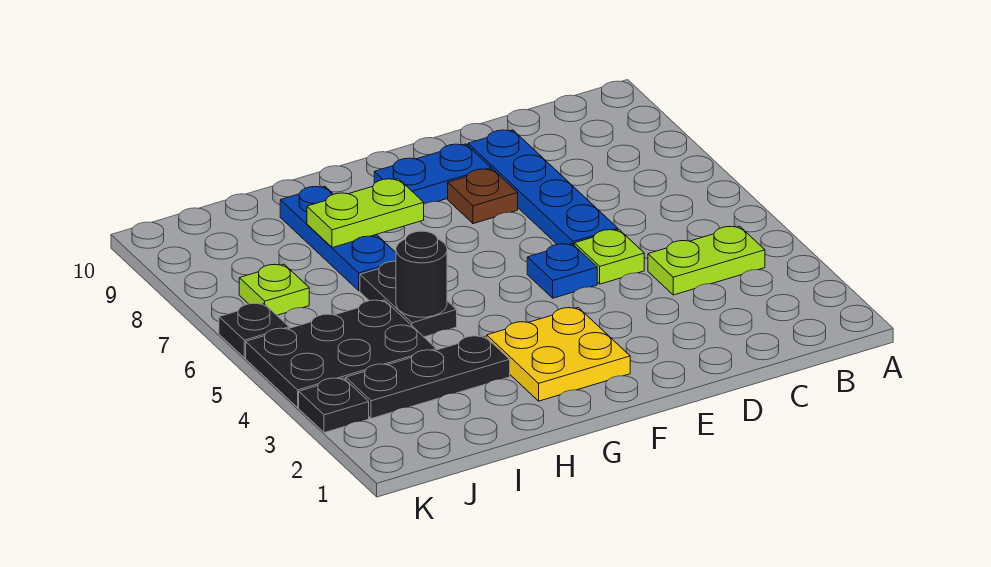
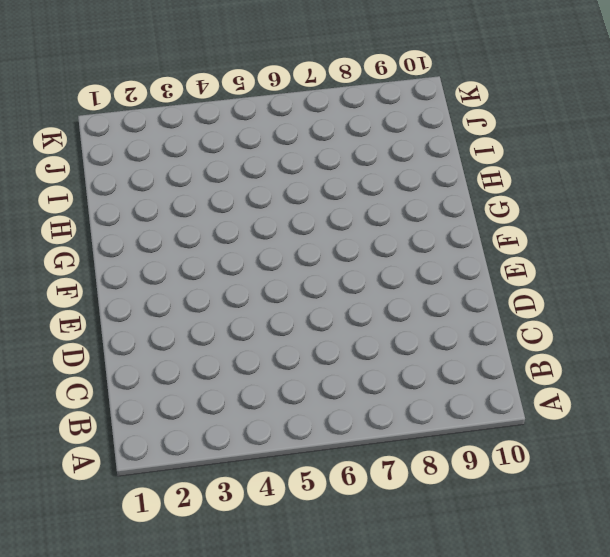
none -> lime 1x2 plate [648,226,765,295]
none -> lime 1x1 plate [574,230,644,284]
none -> blue 1x4 plate [468,130,618,245]

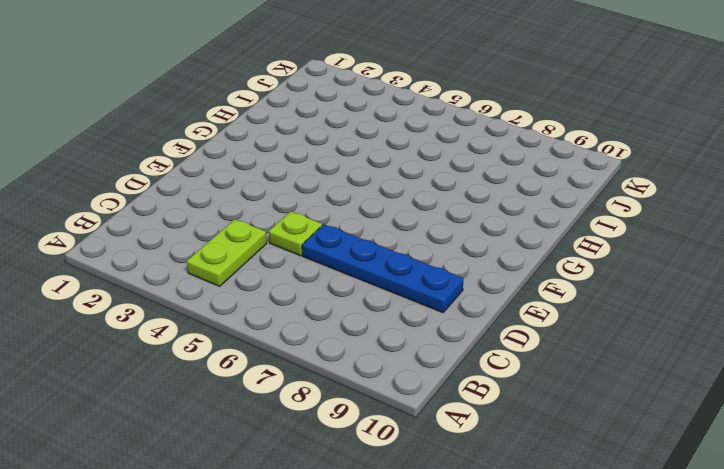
none -> blue 1x1 plate [527,244,597,298]
none -> brown 1x1 plate [448,169,518,224]
none -> blue 1x2 plate [374,144,491,204]

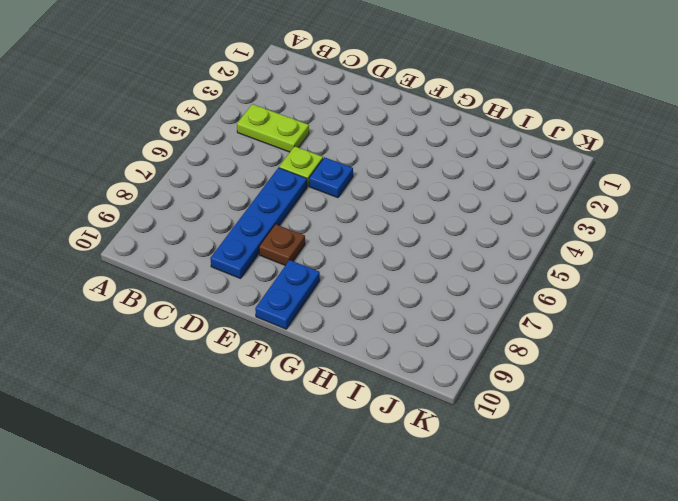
blue 1x2 plate [255,260,320,329] -> blue 1x2 plate turned to [374,144,491,204]
none -> yellow 2x2 plate [487,308,630,401]
none -> black 1x3 plate [346,336,510,419]
none -> black 1x2 plate [360,261,457,337]

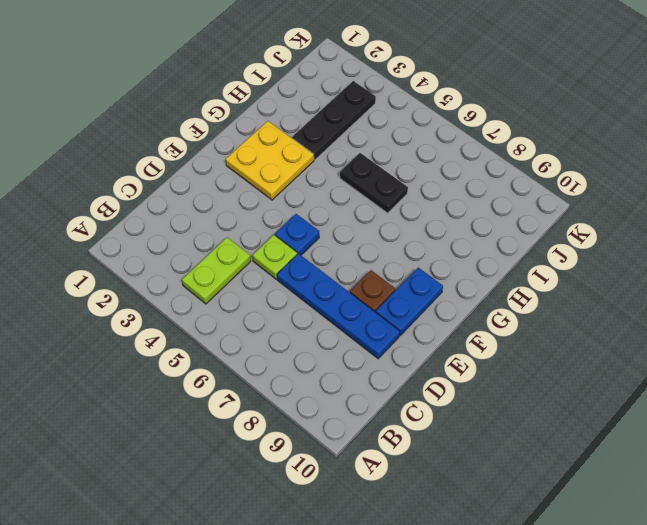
none -> blue 1x3 plate [280,186,396,291]
none -> black 2x3 plate [246,300,436,408]
none -> lime 1x1 plate [239,264,309,315]

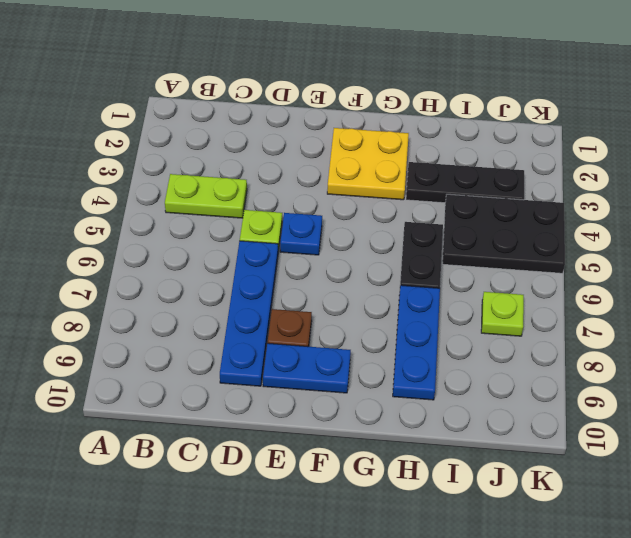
none -> black 1x1 plate [299,378,369,433]
none -> black 1x1 plate [219,303,289,358]
none -> lime 1x2 plate [307,179,424,248]

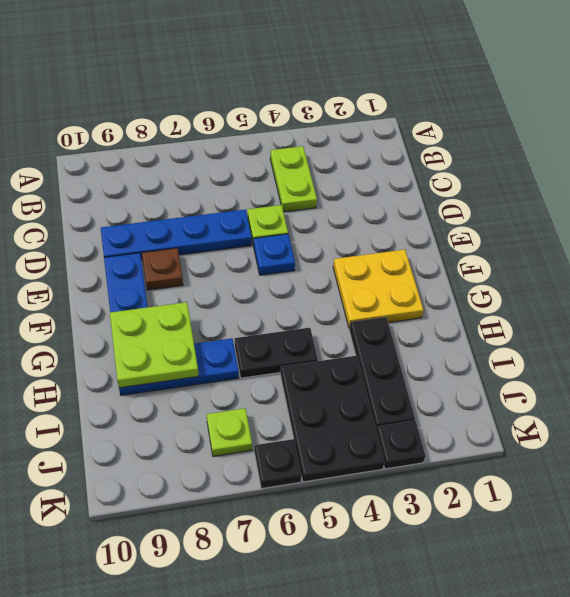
lime 2x2 plate [110,302,198,388] -> lime 1x2 plate [307,179,424,248]
none -> black 1x1 round brick [396,231,447,317]

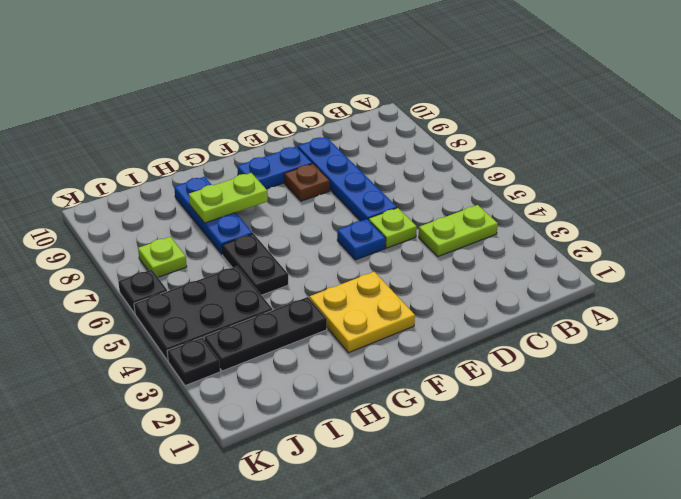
none -> black 1x1 round brick [396,231,447,317]

